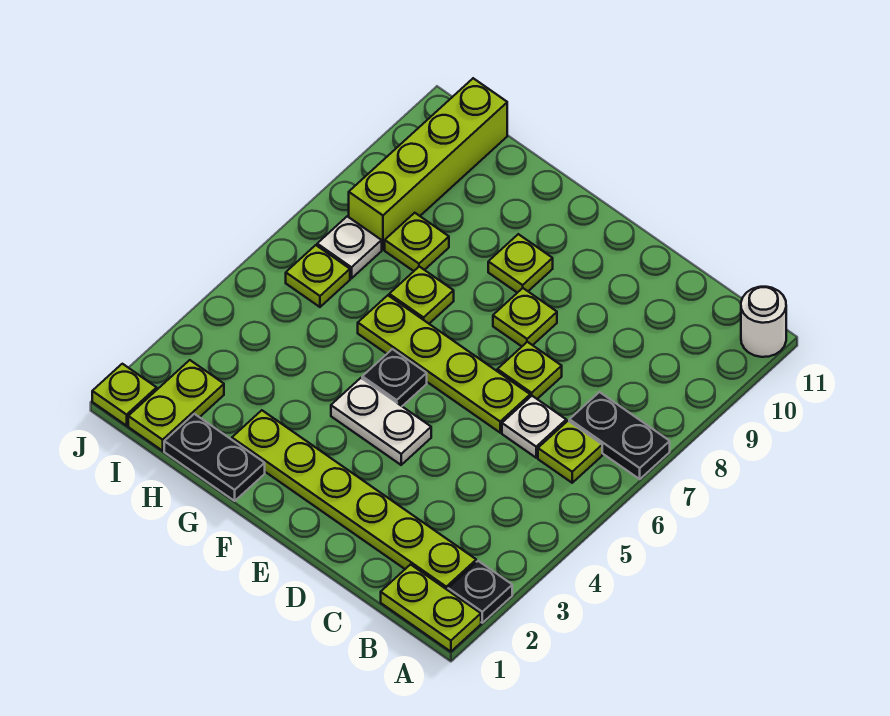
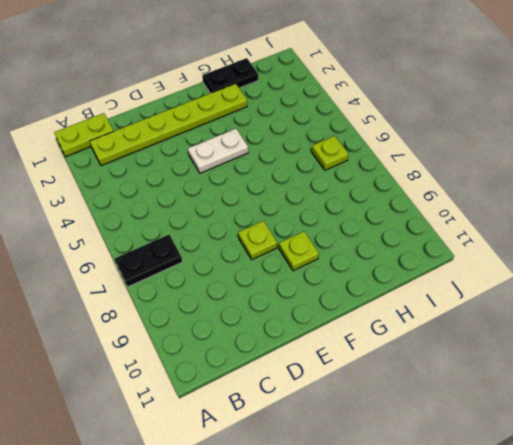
none -> black 1x1 plate [448,561,512,623]
none -> white 1x1 round brick [741,287,786,357]
none -> lime 1x1 plate [538,421,602,483]

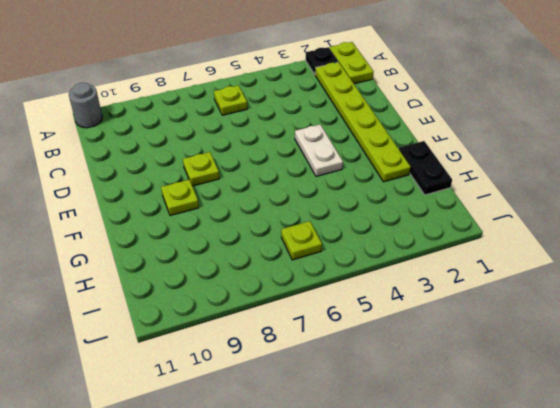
grey 1x1 round brick [69,83,102,128] -> white 1x1 round brick [741,287,786,357]
none -> black 1x2 plate [569,392,670,479]
none -> white 1x1 plate [502,396,566,458]
none -> lime 1x4 plate [358,295,530,433]

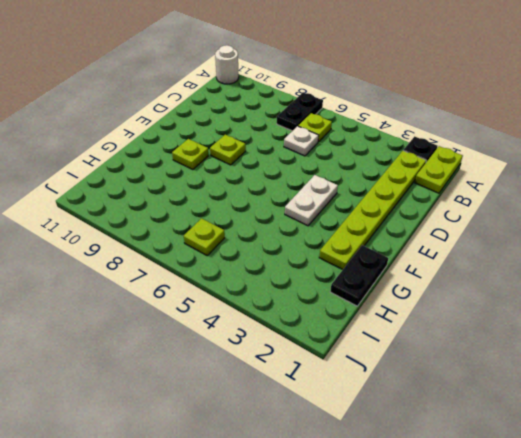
none -> lime 1x4 plate [358,295,530,433]
none -> lime 1x1 plate [497,342,562,399]
none -> black 1x1 plate [362,349,427,406]

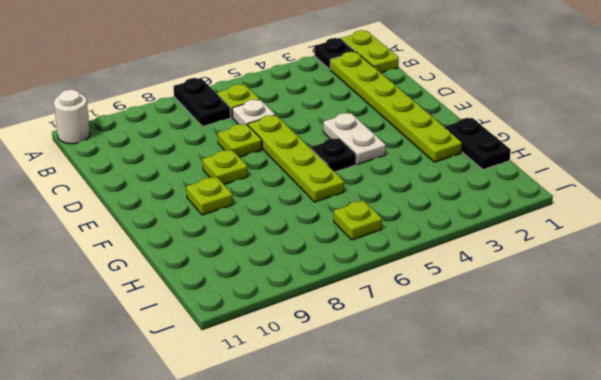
none -> lime 1x1 plate [389,267,454,323]
none -> lime 1x1 plate [385,213,449,271]
none -> lime 1x2 plate [128,360,224,451]

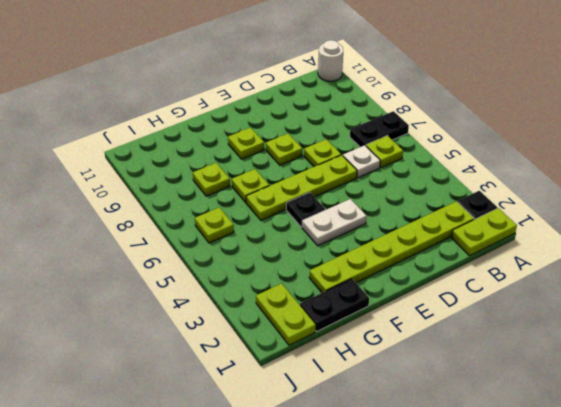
none -> white 1x1 plate [317,216,382,278]
none -> lime 1x4 brick [349,78,507,250]
none -> lime 1x1 plate [92,364,157,426]

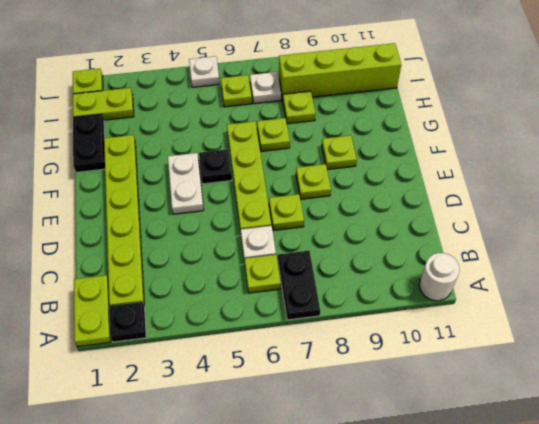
white 1x1 plate [189,56,220,87] -> none

